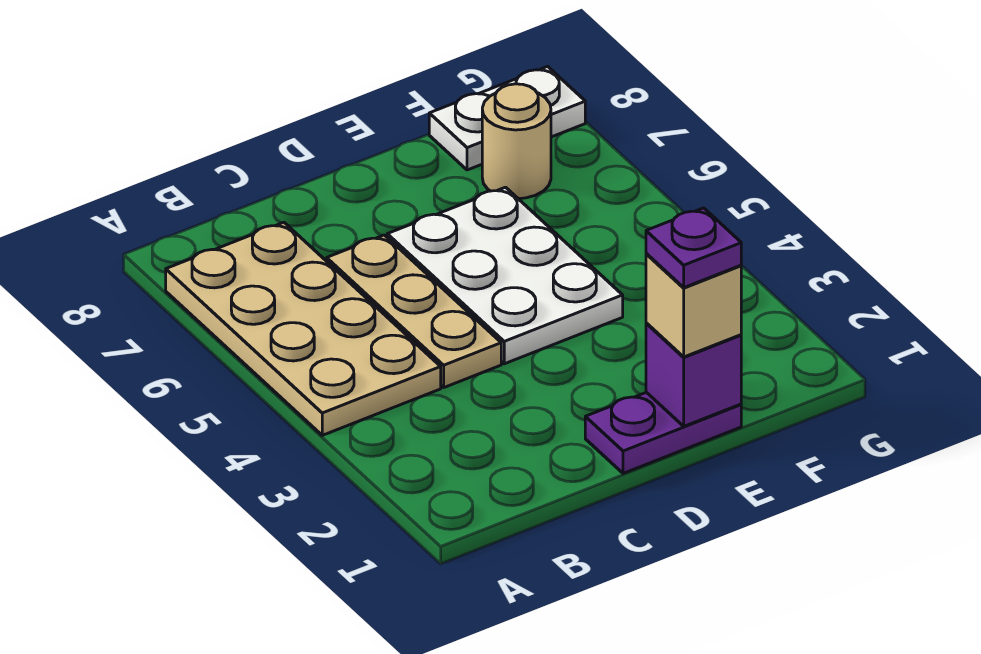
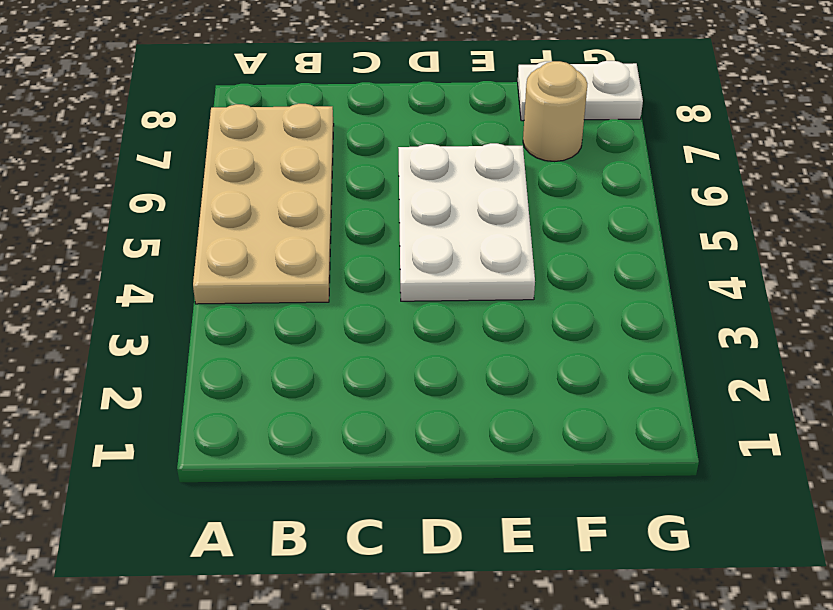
none -> tan 1x3 plate [327,235,501,388]
none -> purple 1x2 plate [585,392,741,473]

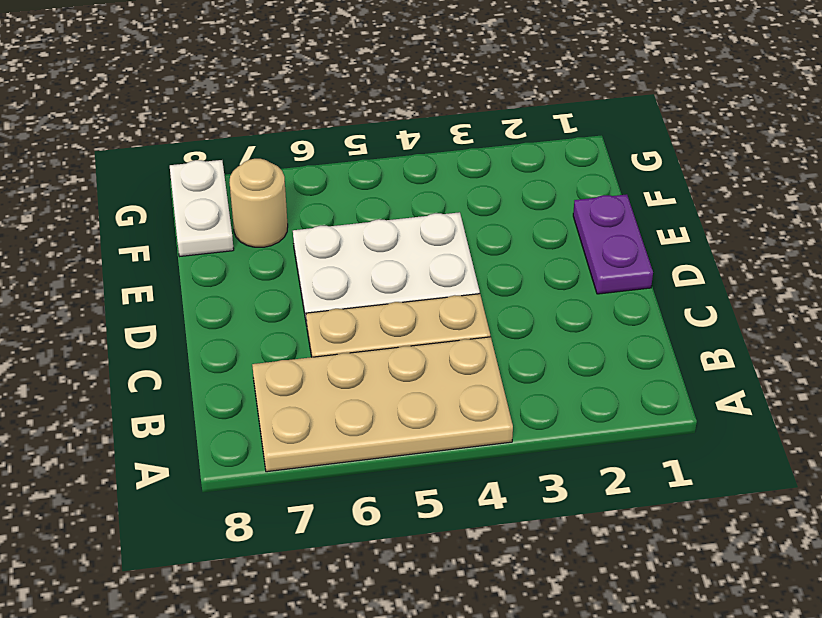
none -> purple 1x1 brick [646,323,741,426]
none -> tan 1x1 brick [646,254,741,357]

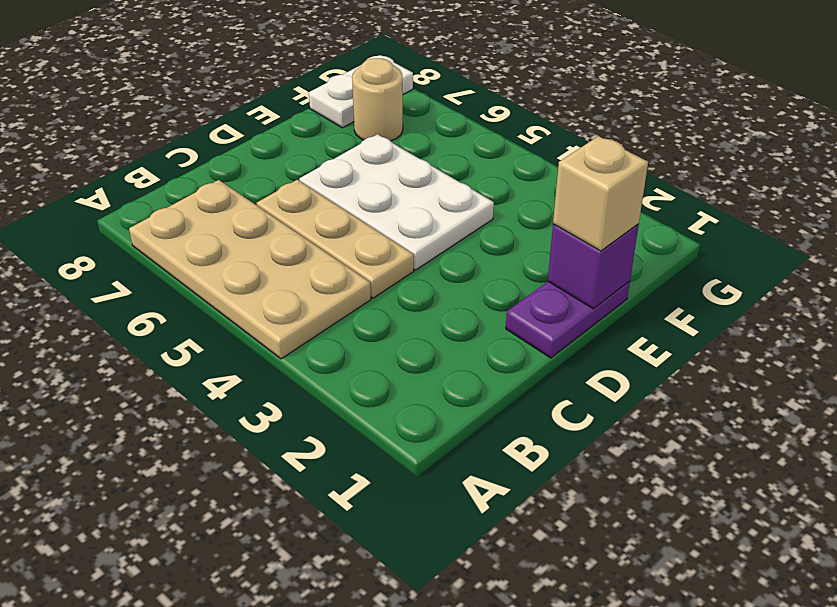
none -> purple 1x1 plate [646,208,741,287]

